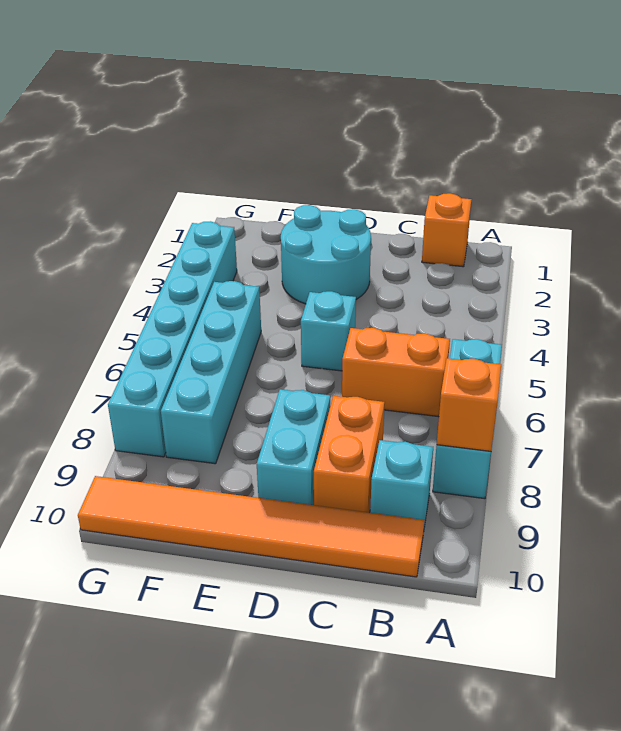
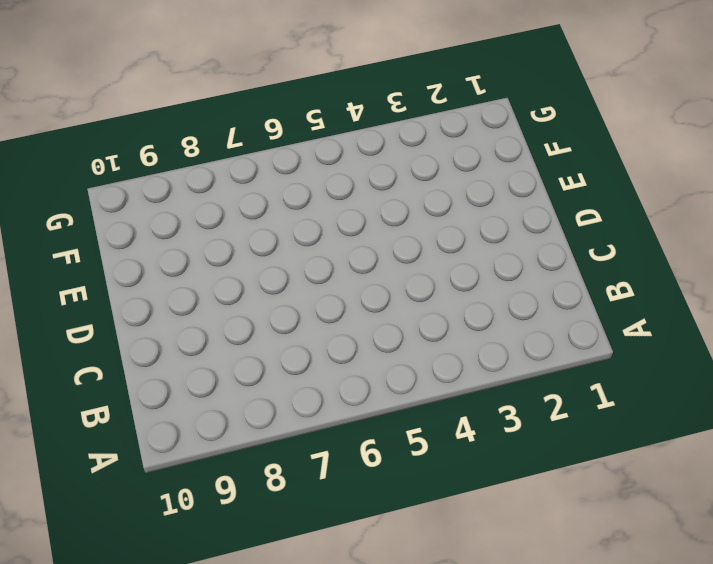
none -> cyan 1x3 brick [433,339,502,499]
none -> orange 1x1 brick [422,193,472,267]
none -> orange 1x2 brick [342,328,450,417]

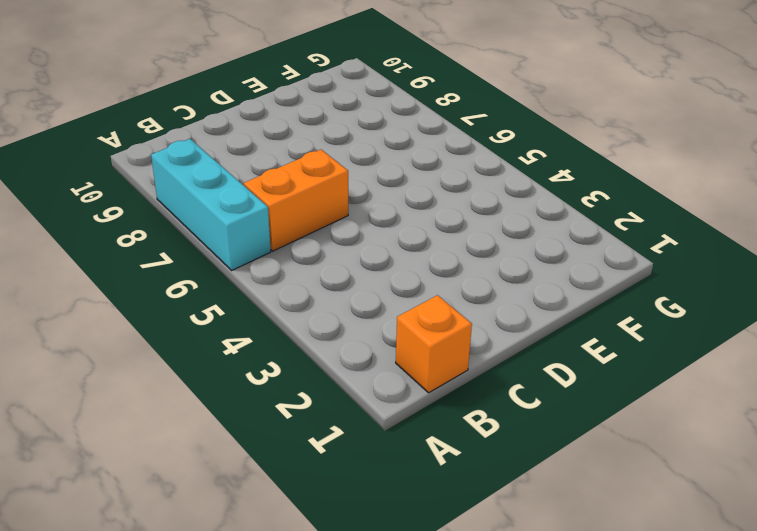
none -> cyan 1x1 brick [370,440,433,527]
none -> orange 1x6 tile [78,476,425,577]
none -> orange 1x2 brick [314,396,385,513]

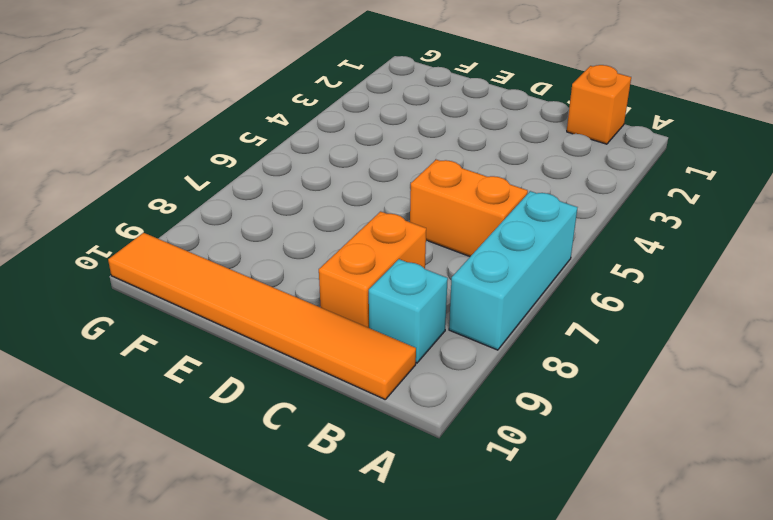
none -> cyan 2x2 round brick [281,205,371,304]
none -> cyan 1x1 brick [301,291,356,371]
none -> cyan 1x2 brick [257,389,330,505]

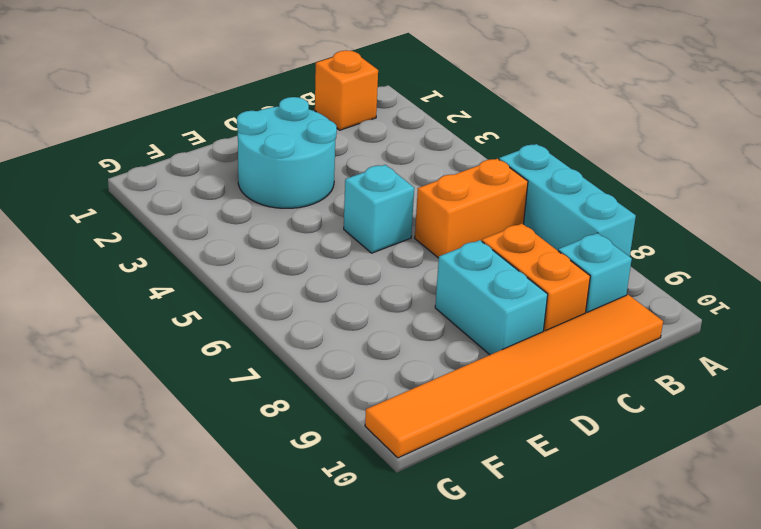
none -> cyan 1x4 brick [161,281,261,464]
none -> cyan 1x6 brick [108,221,237,457]
none -> orange 1x1 brick [437,358,501,451]

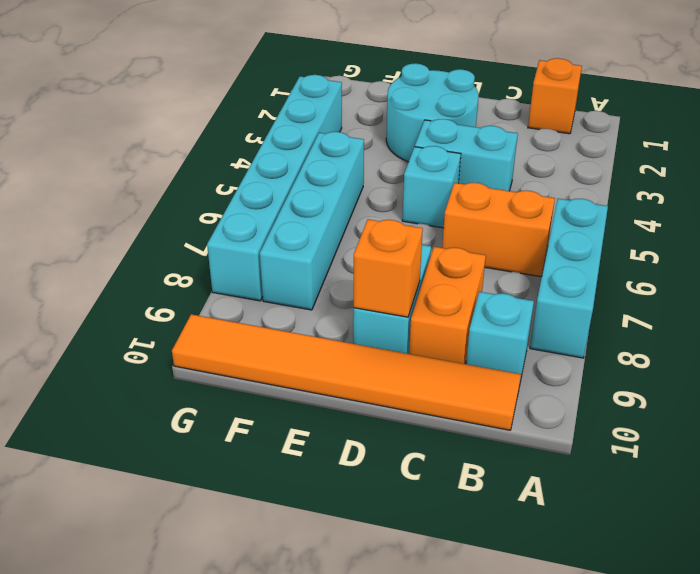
cyan 1x2 brick [415,119,518,191] -> none
orange 1x1 brick [354,219,423,317] -> orange 1x1 brick moved to [437,358,501,451]

